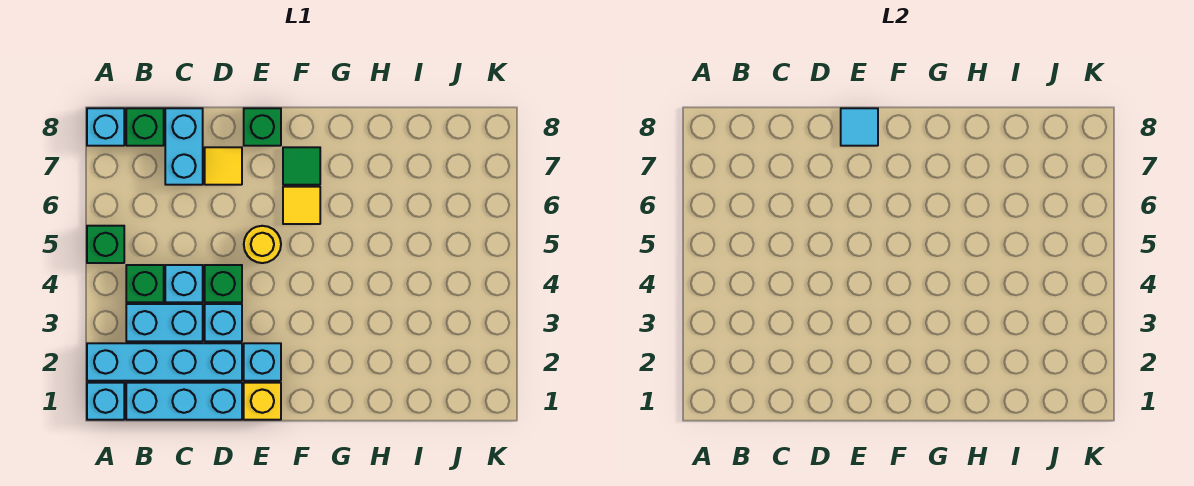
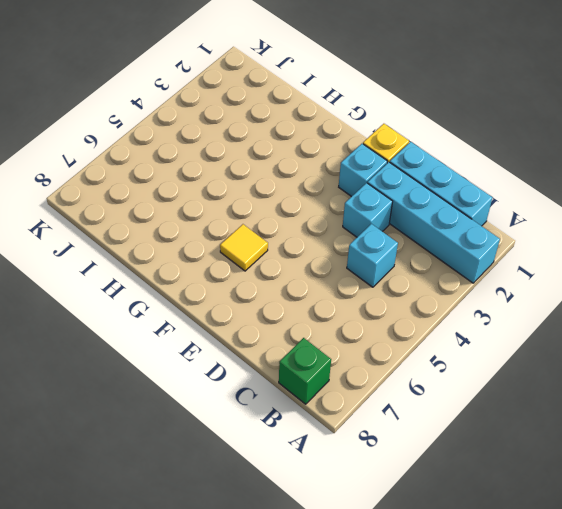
none -> cyan 1x1 brick [87,383,124,420]
none -> green 1x1 brick [87,226,124,263]
none -> cyan 1x1 brick [87,108,124,146]

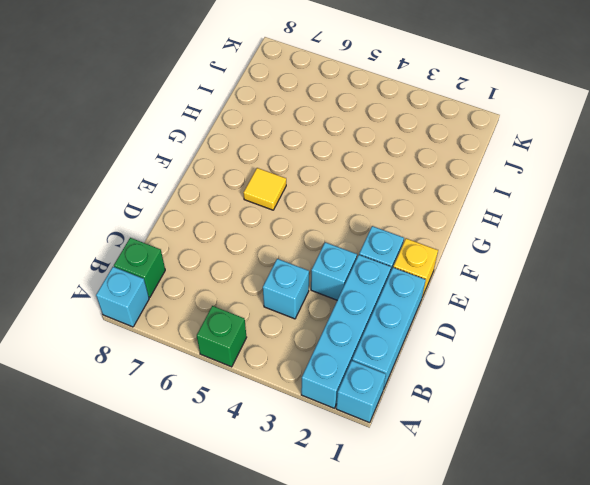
none -> cyan 1x2 brick [126,304,203,341]
none -> green 1x1 brick [126,265,164,302]
none -> cyan 1x2 brick [165,108,203,185]

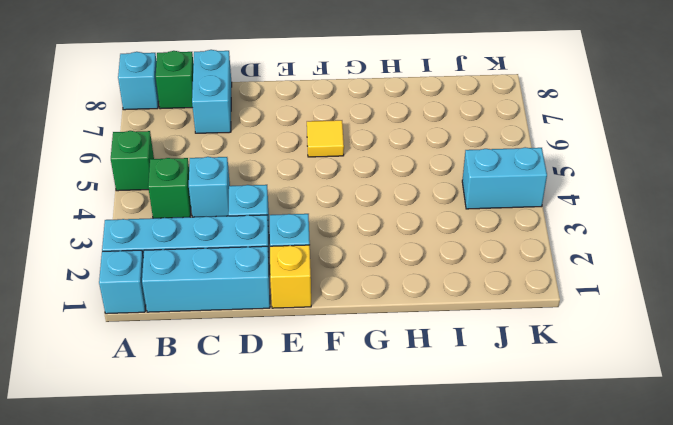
cyan 1x2 brick [462,147,547,209] -> cyan 1x2 brick moved to [126,304,203,341]
none -> green 1x1 brick [205,265,242,302]
none -> yellow 1x1 tile [205,147,242,185]
none -> yellow 1x1 round brick [244,226,281,263]

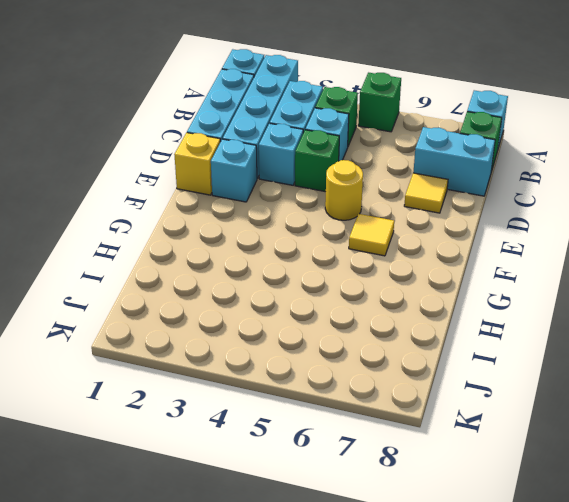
none -> green 1x1 brick [244,108,281,146]
none -> green 1x1 tile [283,147,320,185]
none -> cyan 1x1 tile [841,108,878,146]

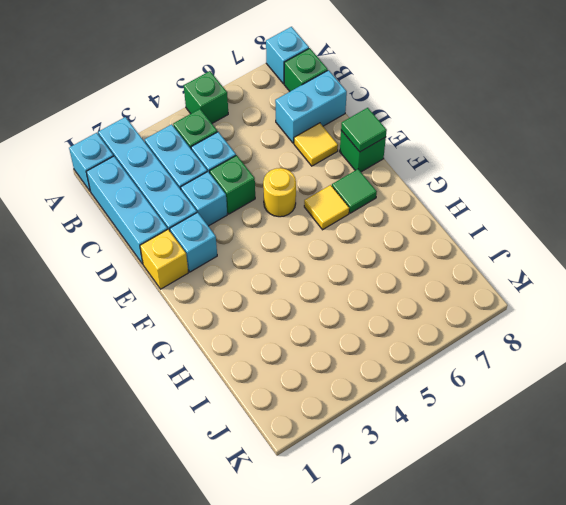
green 1x1 tile [341,108,387,152] -> cyan 1x1 tile [841,108,878,146]

